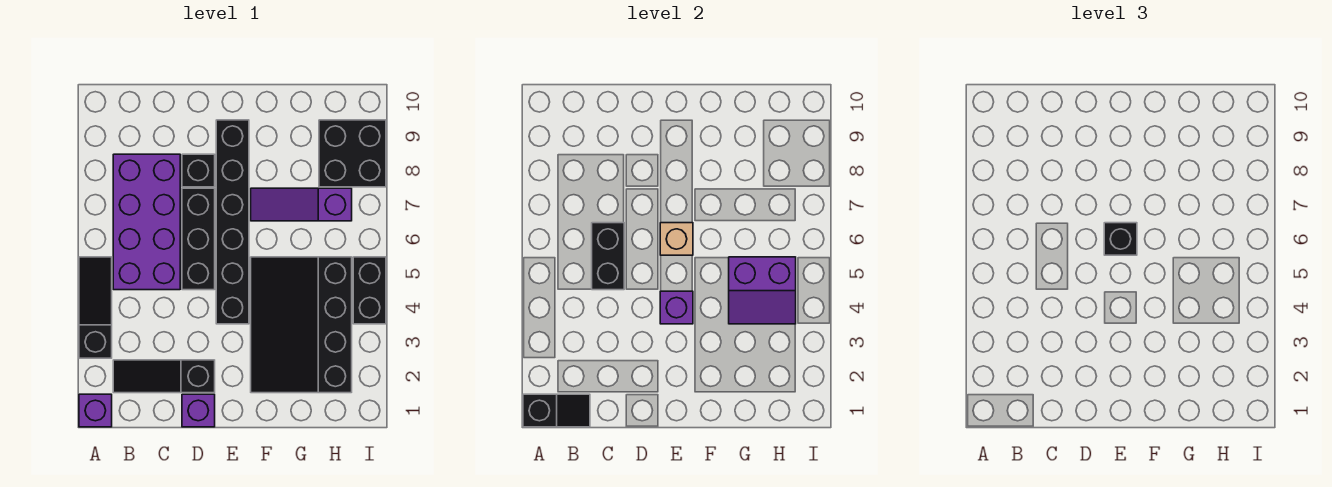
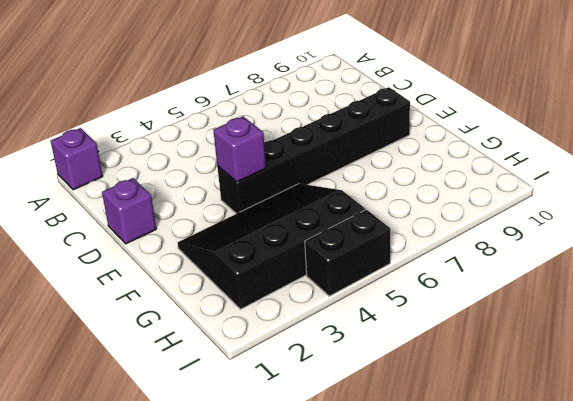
none -> black 1x3 slope [79,257,112,358]
none -> black 1x3 slope [113,360,215,393]
none -> purple 2x4 brick [113,154,180,290]

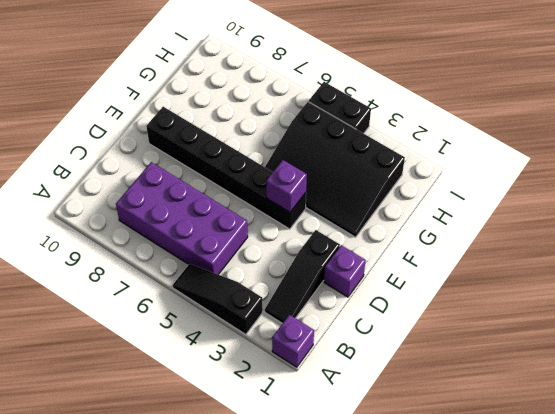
none -> black 1x3 brick [182,188,215,290]
none -> black 1x1 brick [182,154,215,187]
none -> purple 1x3 slope [251,188,352,221]

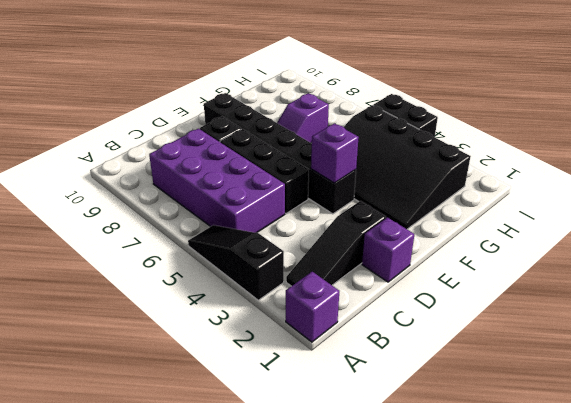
purple 1x2 slope [277,93,329,143] -> purple 1x3 slope [251,188,352,221]
none -> black 2x2 brick [319,120,386,187]
none -> black 1x2 slope [523,394,590,427]
none -> black 1x2 brick [592,223,624,290]

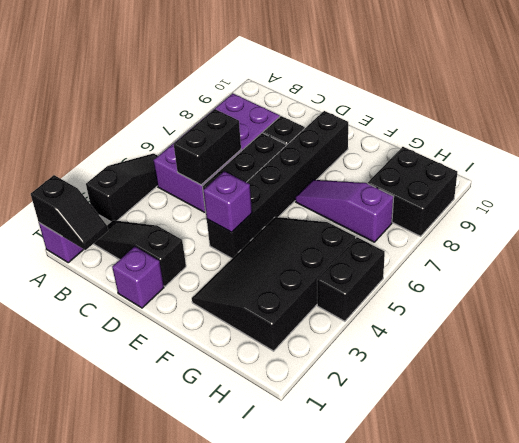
none -> tan 1x1 brick [660,223,693,255]
none -> purple 2x2 slope [729,257,796,324]
none -> black 1x1 brick [1104,223,1137,255]

